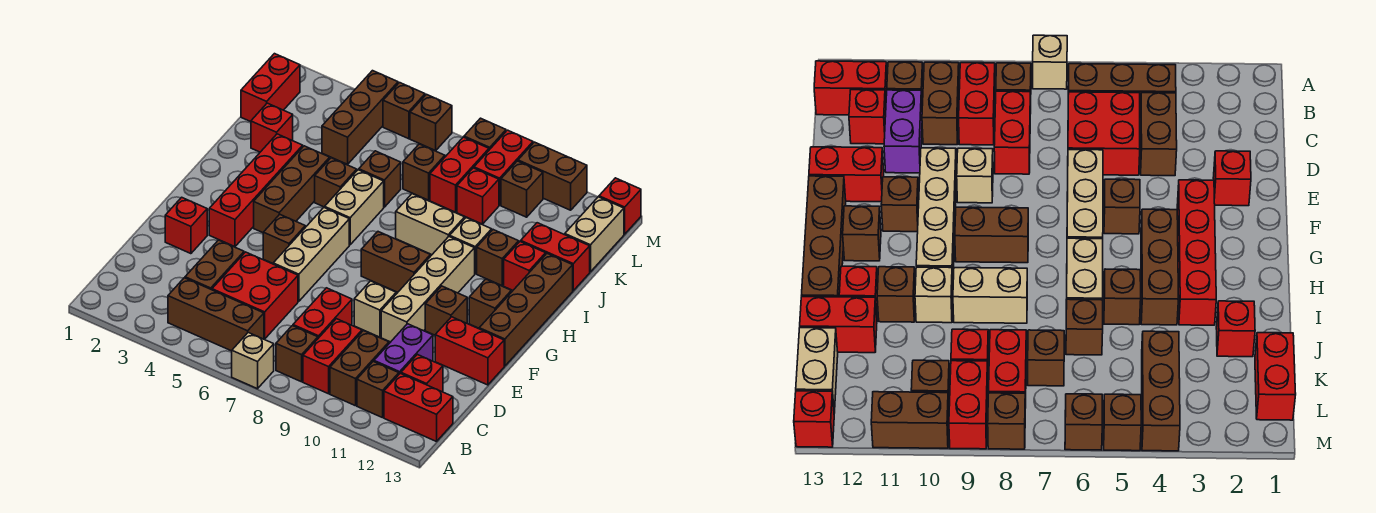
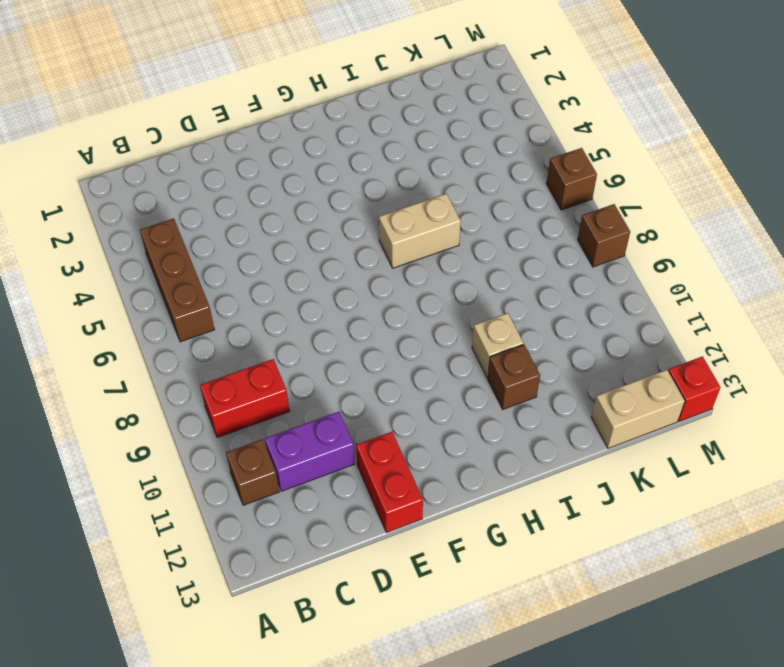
none -> tan 1x1 brick [232,333,274,389]
none -> brown 1x1 brick [276,326,318,382]
none -> brown 1x2 brick [330,331,389,406]
none -> red 1x2 brick [384,373,453,441]

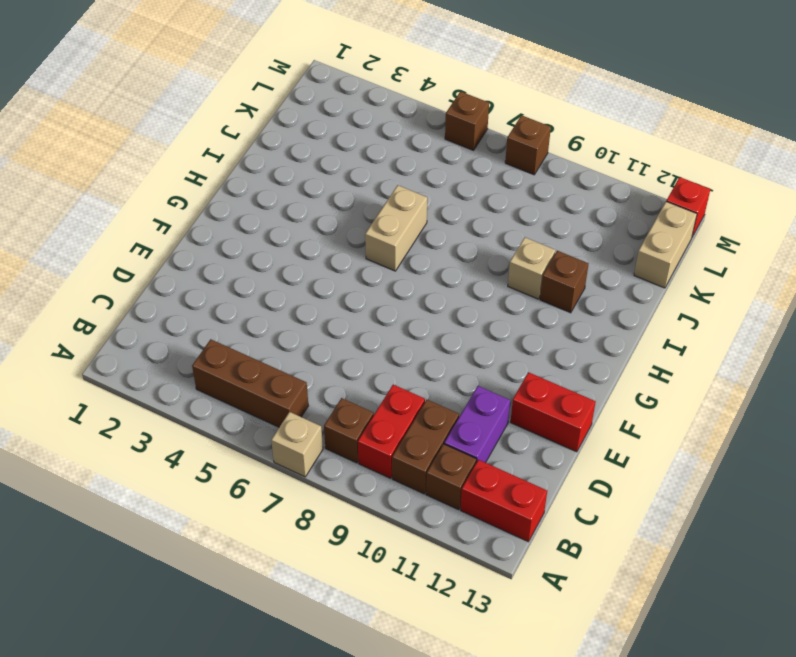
none -> brown 1x2 brick [185,240,244,290]
none -> red 2x2 brick [212,252,298,339]
none -> red 1x2 brick [293,288,352,338]
none -> red 1x1 brick [401,355,443,392]

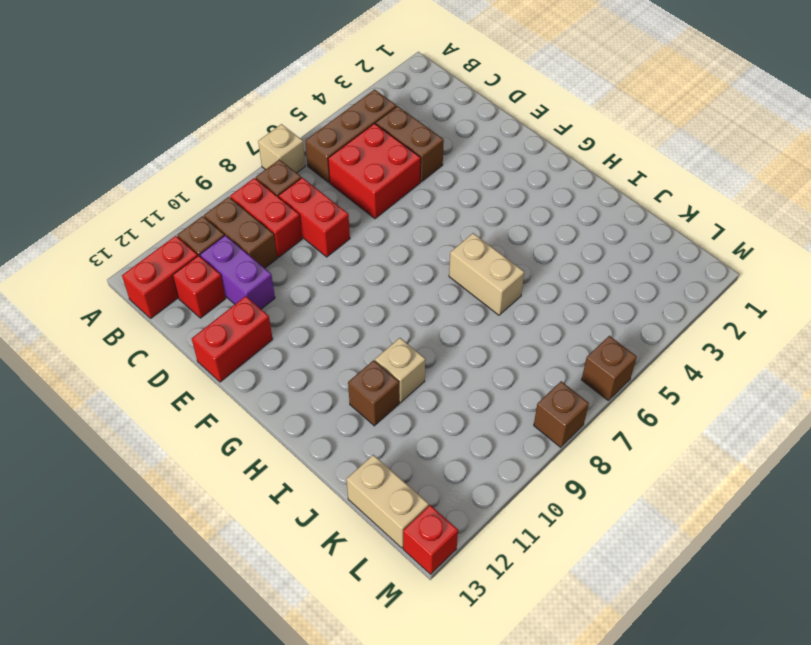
none -> red 1x1 brick [165,197,207,254]
none -> tan 1x3 brick [273,208,349,301]
none -> tan 1x1 brick [354,281,396,337]
none -> tan 1x4 brick [381,236,475,342]

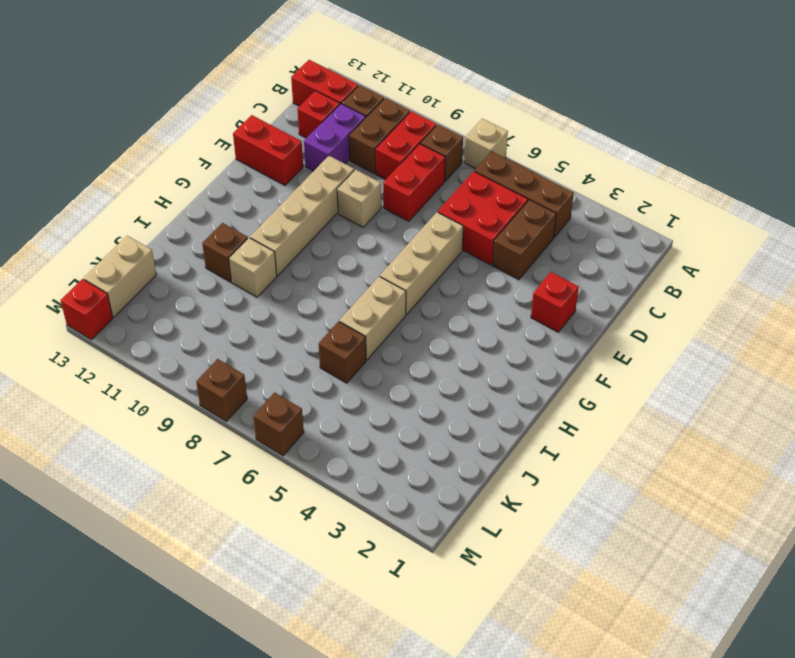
none -> red 1x4 brick [209,134,303,247]
none -> brown 1x1 brick [263,214,305,263]
none -> brown 1x1 brick [425,286,467,335]
none -> brown 1x4 brick [479,254,573,366]

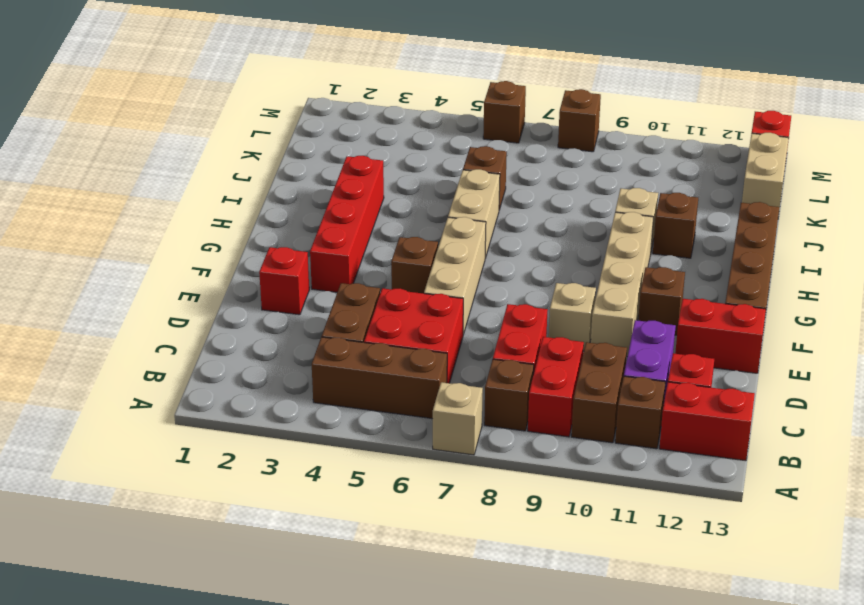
none -> brown 1x3 brick [254,146,330,233]
none -> brown 1x2 brick [361,232,430,292]
none -> brown 1x1 brick [469,279,511,328]
none -> brown 1x1 brick [315,158,357,207]

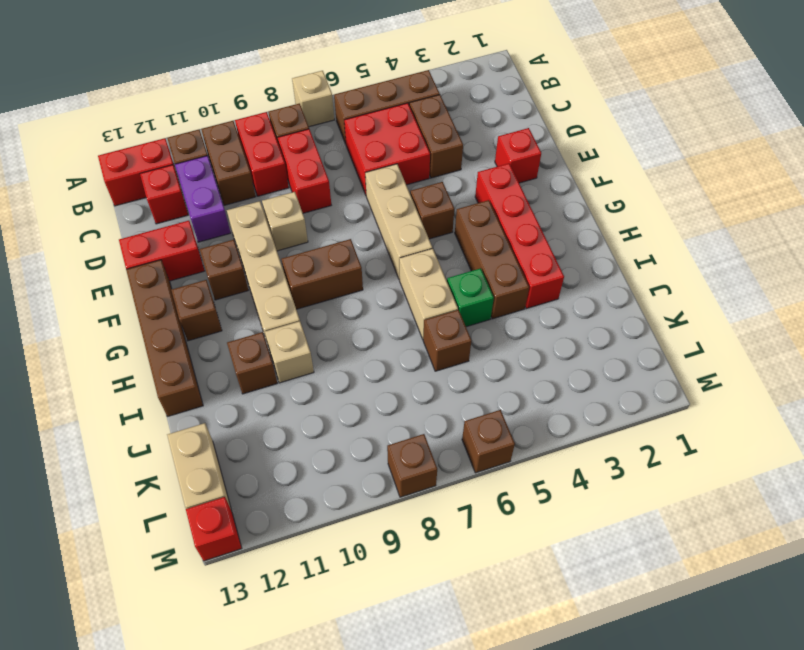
green 1x1 brick [447,268,494,327] -> brown 1x1 brick [315,158,357,207]
none -> tan 1x2 brick [396,194,465,255]
none -> red 1x1 brick [504,241,546,290]
none -> red 1x1 brick [251,103,293,152]
none -> red 1x2 brick [521,223,590,291]

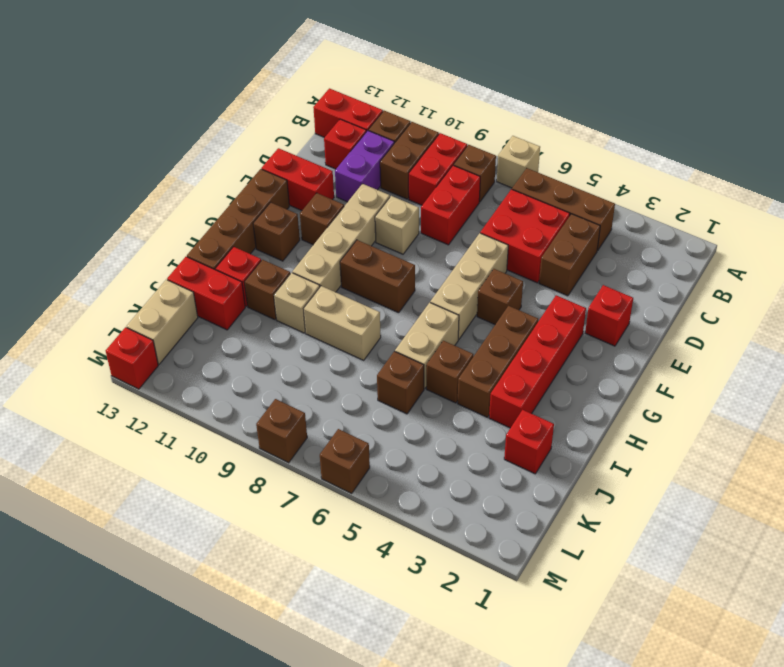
none -> red 1x2 brick [241,54,300,122]
none -> brown 1x3 brick [322,71,398,164]
none -> brown 1x1 brick [403,144,445,200]
none -> red 1x2 brick [430,137,489,212]

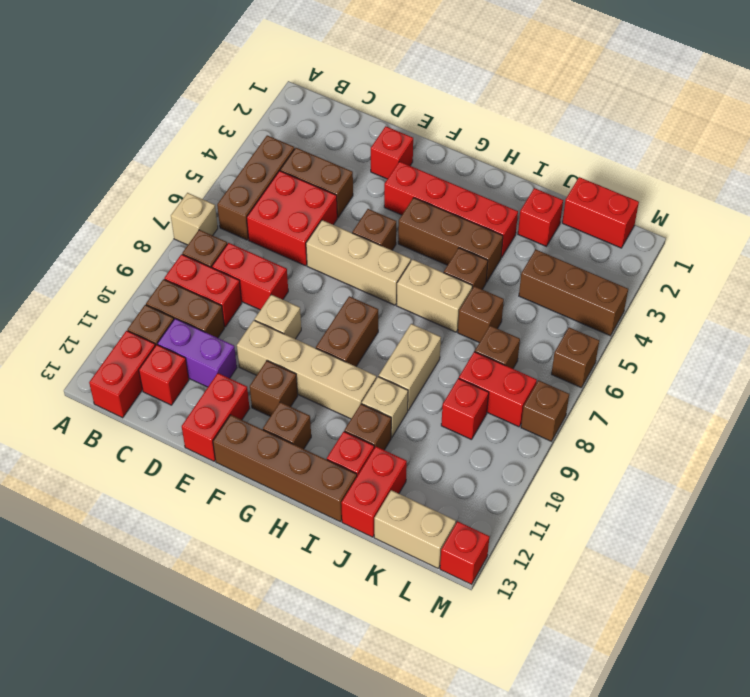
none -> red 1x2 brick [474,130,533,205]
none -> brown 1x1 brick [501,161,543,217]
none -> brown 1x1 brick [383,83,425,139]
none -> brown 1x2 brick [518,142,587,210]

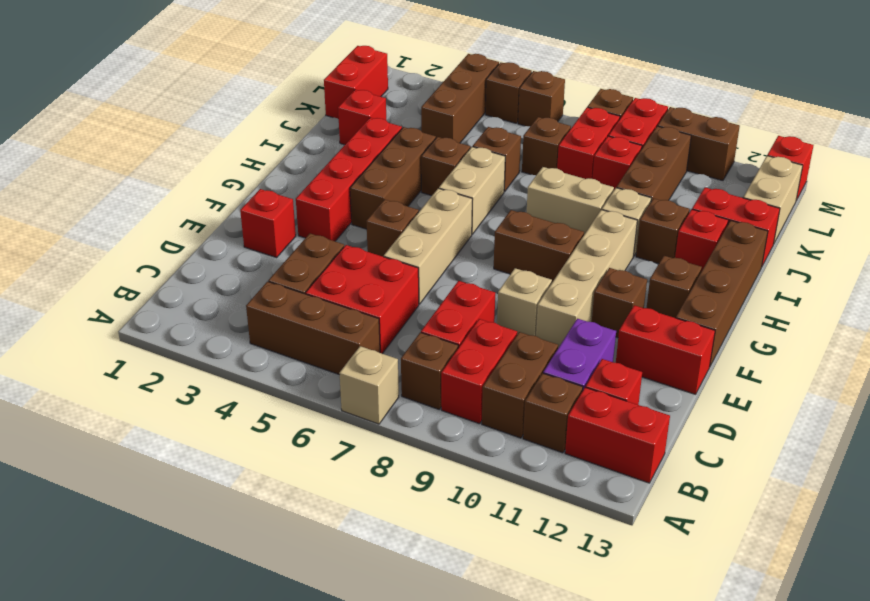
brown 1x3 brick [617,126,691,201] -> brown 1x1 brick [501,161,543,217]

